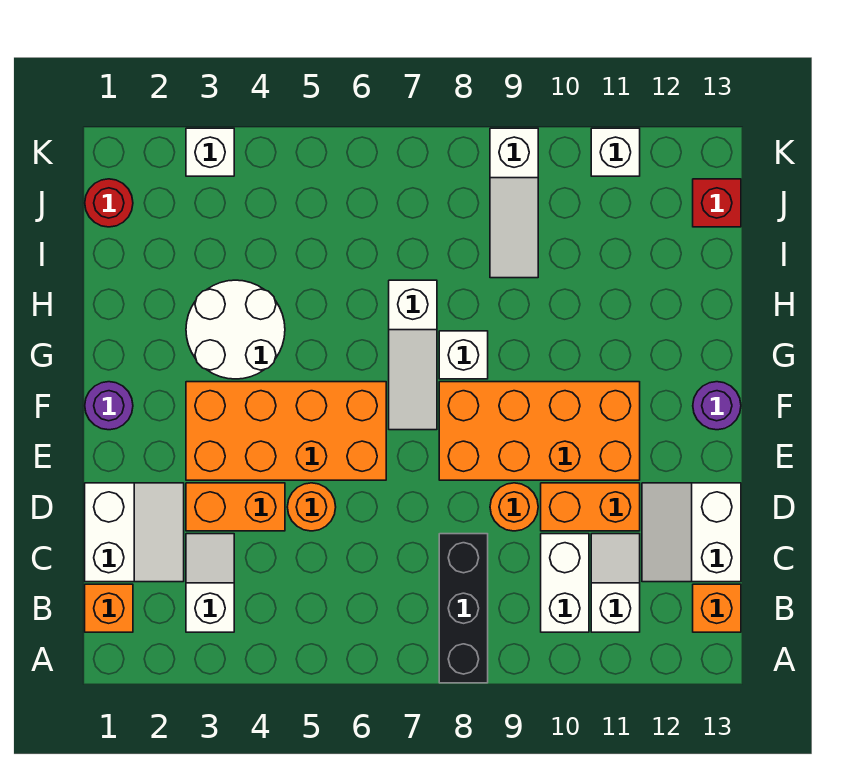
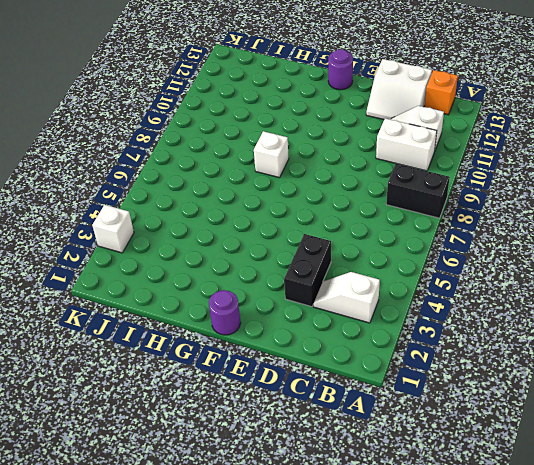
black 1x2 brick [386,164,450,218] -> black 1x3 brick [439,534,488,683]
black 1x2 brick [284,234,331,307] -> orange 1x2 brick [186,483,285,531]
none -> orange 1x1 brick [85,584,133,632]
none -> white 2x2 slope [85,483,184,582]
none -> orange 1x1 round brick [287,483,336,531]

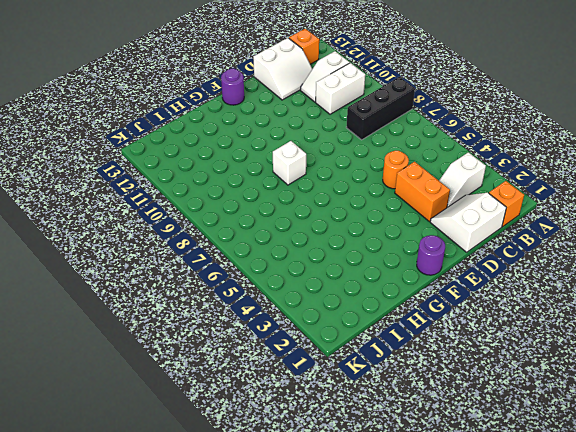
none -> orange 1x1 round brick [490,483,538,531]
none -> orange 1x2 brick [541,483,640,531]
none -> orange 2x4 brick [186,382,386,480]

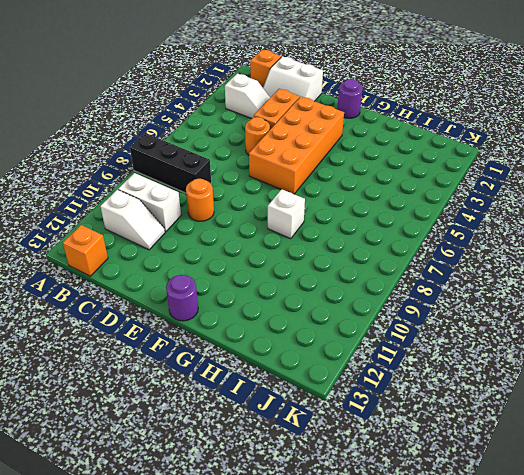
none -> white 2x2 slope [642,483,741,582]
none -> orange 1x2 brick [541,483,640,531]
none -> orange 2x4 brick [439,382,640,480]

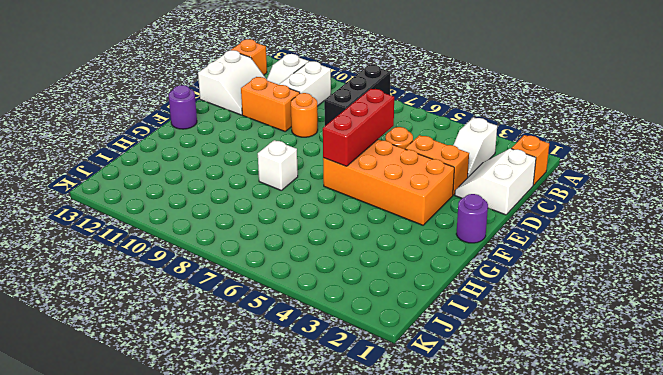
red 1x3 brick [323,89,394,166] -> none
none -> orange 2x4 brick [439,382,640,480]
none -> white 1x3 slope [389,280,437,430]
none -> white 2x2 round brick [186,280,285,379]

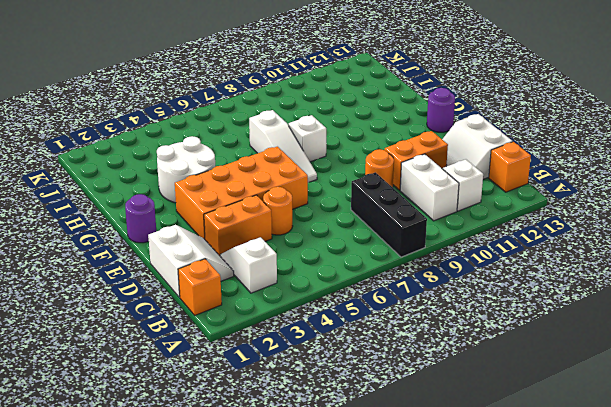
none -> orange 2x4 brick [439,382,640,480]
none -> white 1x3 slope [490,128,538,278]
none -> red 1x1 round brick [85,179,133,227]

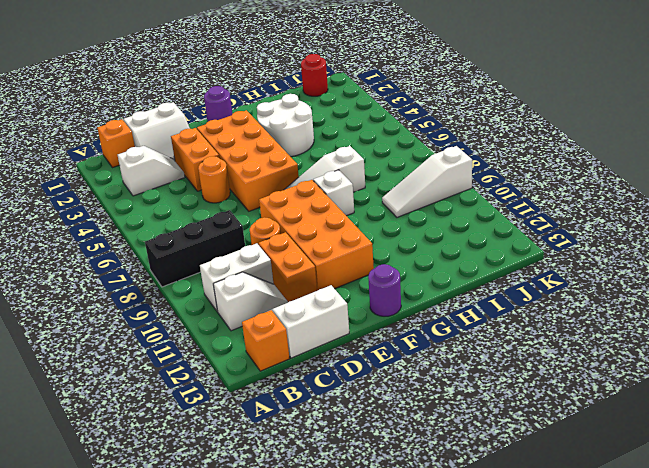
none -> red 1x1 brick [693,179,741,227]
none -> white 1x1 brick [186,128,234,176]
none -> white 1x1 brick [591,128,640,176]

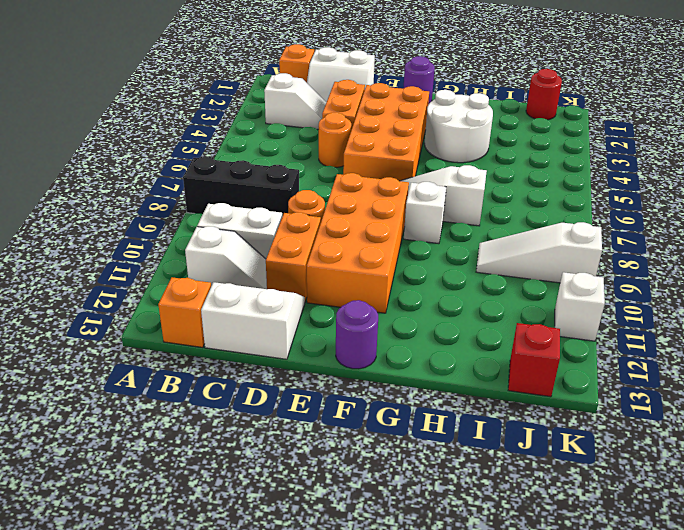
none -> white 1x1 brick [186,128,234,176]

